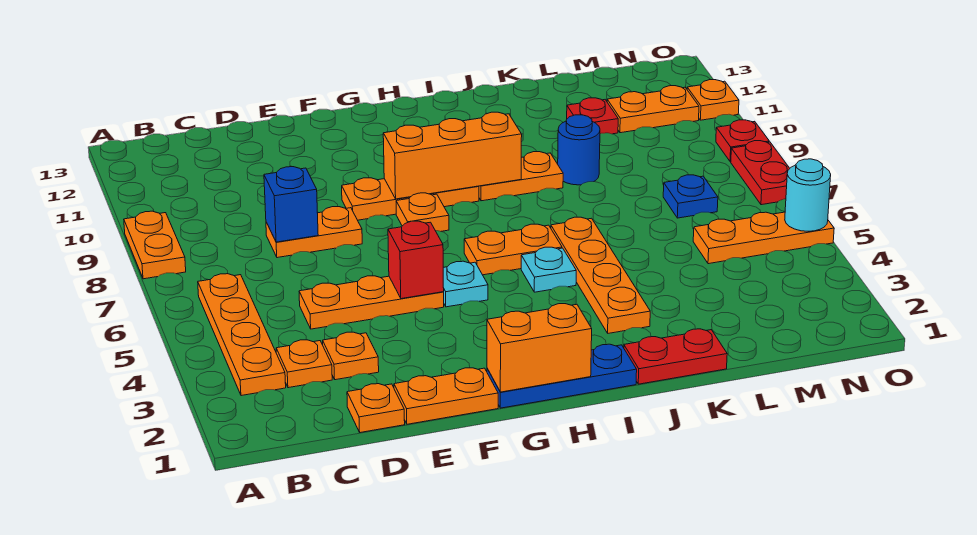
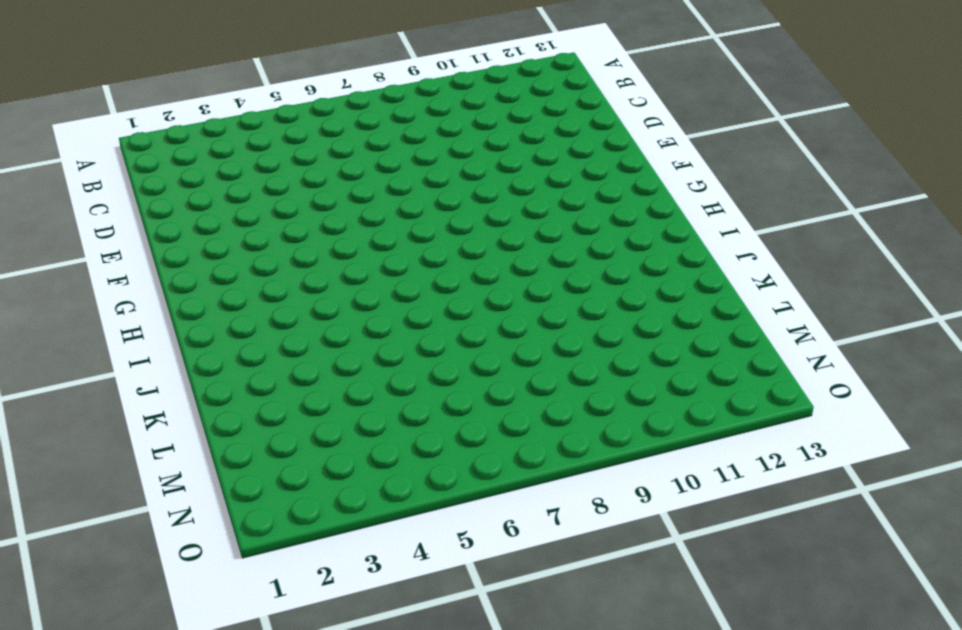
none -> orange 1x2 plate [124,211,186,279]
none -> orange 1x4 plate [198,273,286,396]
none -> orange 1x1 plate [276,340,332,388]
none -> orange 1x1 plate [347,384,405,433]

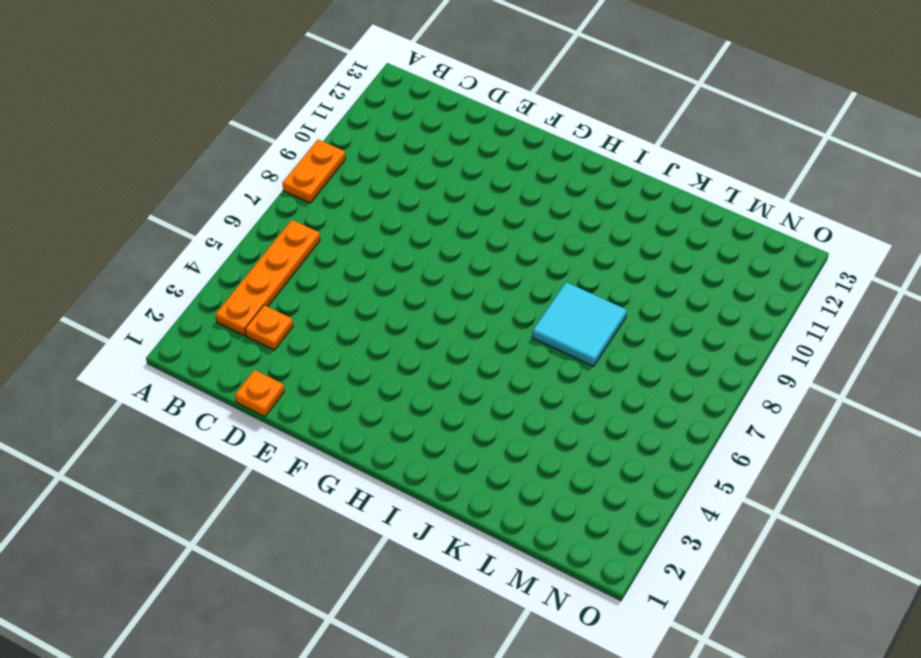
cyan 2x2 tile [532,282,627,366] -> none
none -> orange 1x1 plate [323,332,379,380]
none -> orange 1x3 plate [299,276,444,329]
none -> orange 1x2 plate [266,207,362,258]
none -> orange 1x2 plate [394,368,498,424]

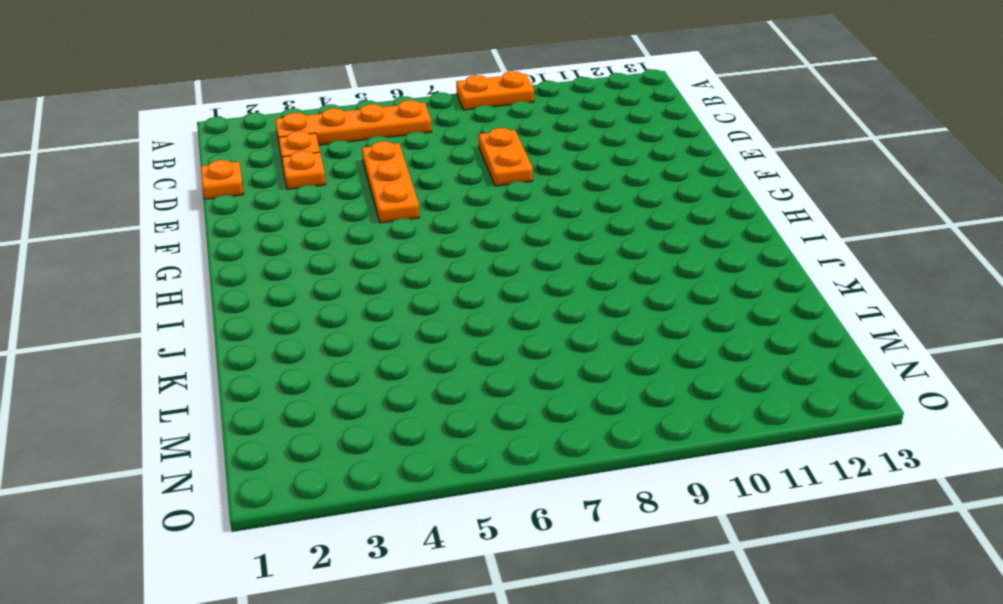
none -> orange 1x2 plate [394,368,498,424]
none -> orange 1x3 plate [342,178,479,220]
none -> blue 1x3 plate [487,344,637,408]
none -> cyan 1x1 plate [443,261,488,307]

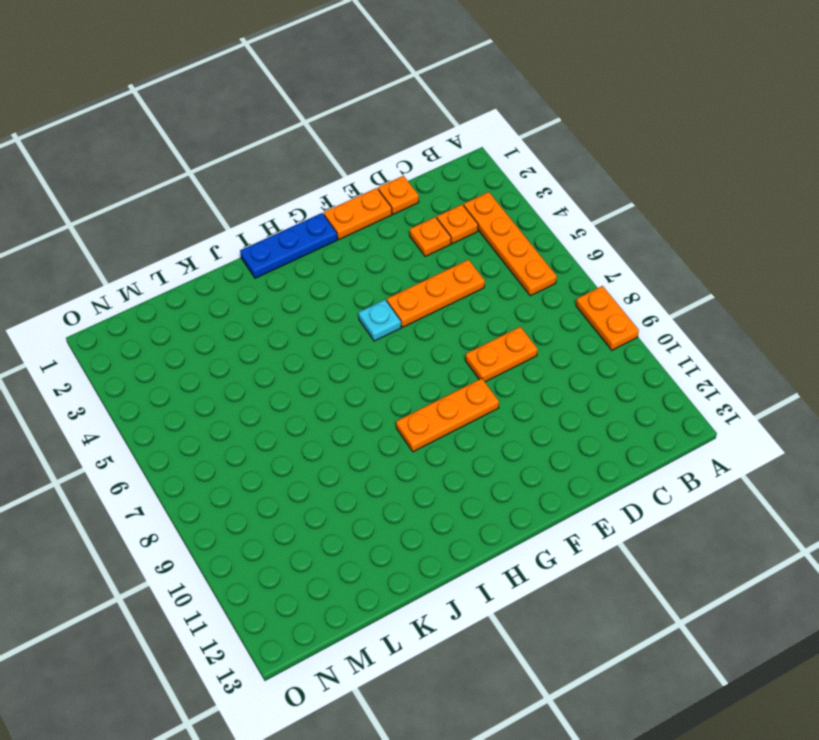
none -> orange 1x1 plate [396,193,449,231]
none -> orange 1x2 plate [464,224,562,275]
none -> cyan 1x1 plate [521,247,576,292]
none -> orange 1x2 plate [479,152,563,201]

